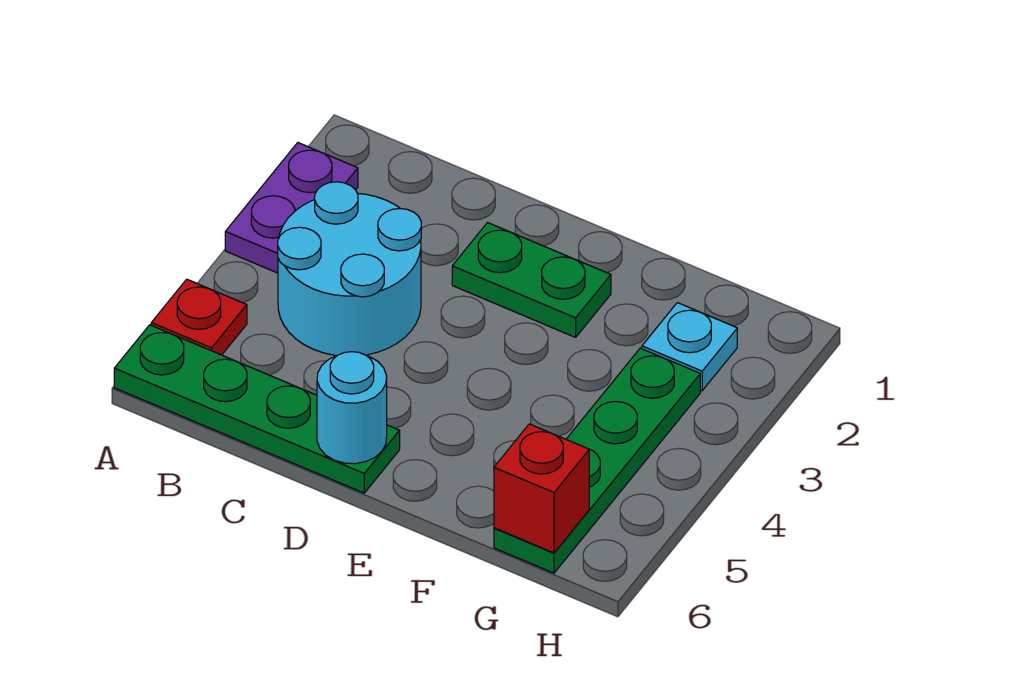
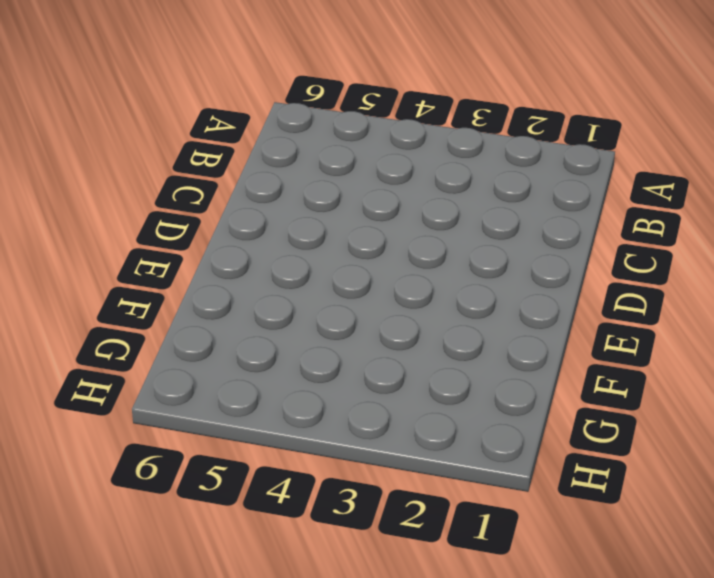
none -> purple 1x2 plate [225,143,358,273]
none -> red 1x1 plate [151,279,247,355]

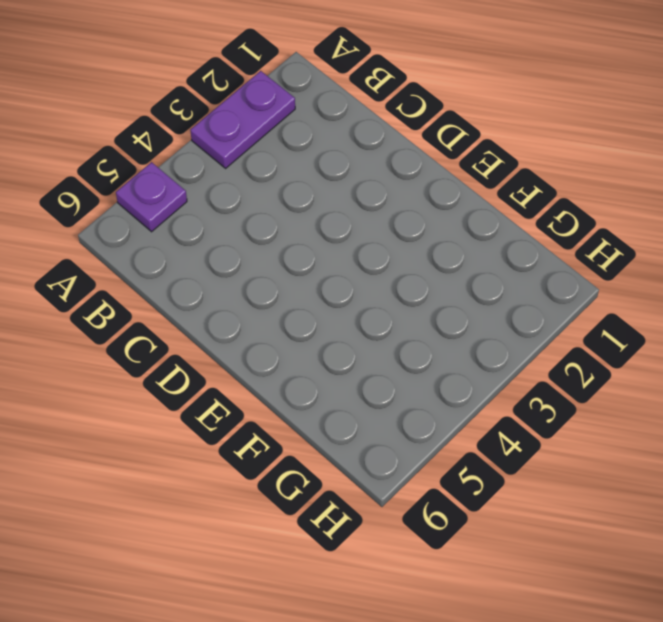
purple 1x1 plate [116,162,187,232] -> red 1x1 plate [151,279,247,355]
none -> green 1x4 plate [114,325,400,493]
none -> cyan 2x2 round brick [278,182,421,356]

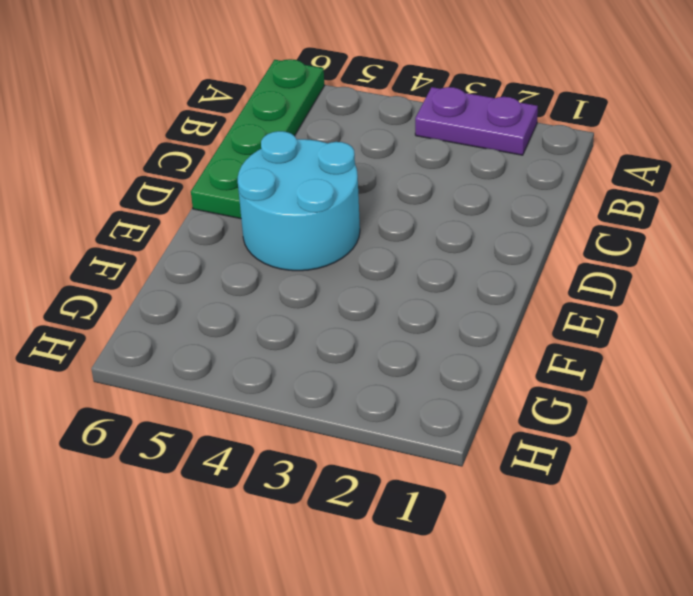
cyan 2x2 round brick [238,131,360,271] -> cyan 2x2 round brick moved to [278,182,421,356]
none -> red 1x1 plate [151,279,247,355]
none -> green 1x2 plate [452,223,611,337]

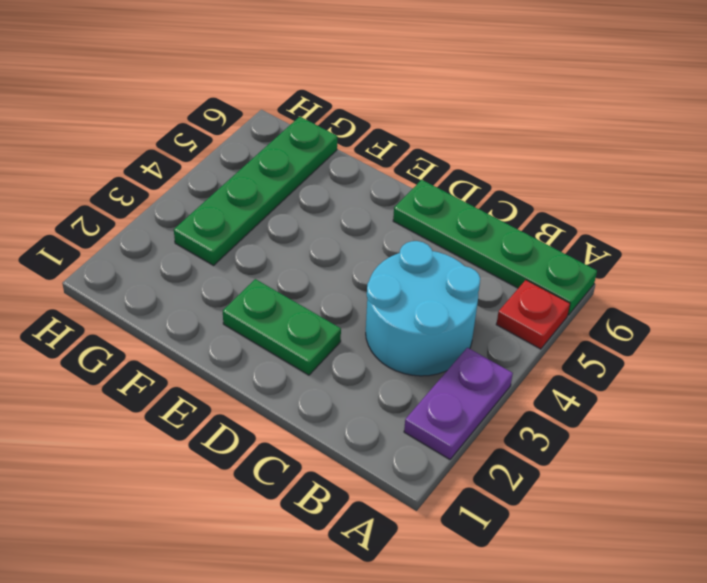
none -> cyan 1x1 plate [642,303,737,391]
none -> cyan 1x1 round brick [317,352,387,464]

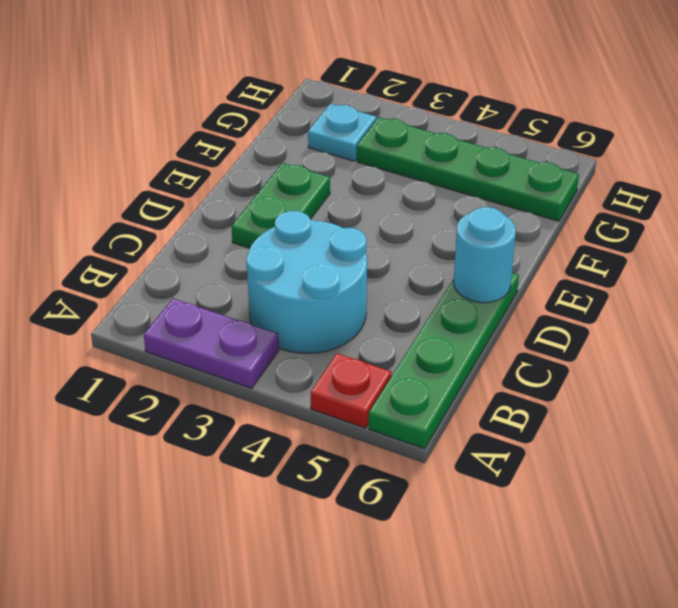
none -> red 1x1 brick [494,424,589,553]

